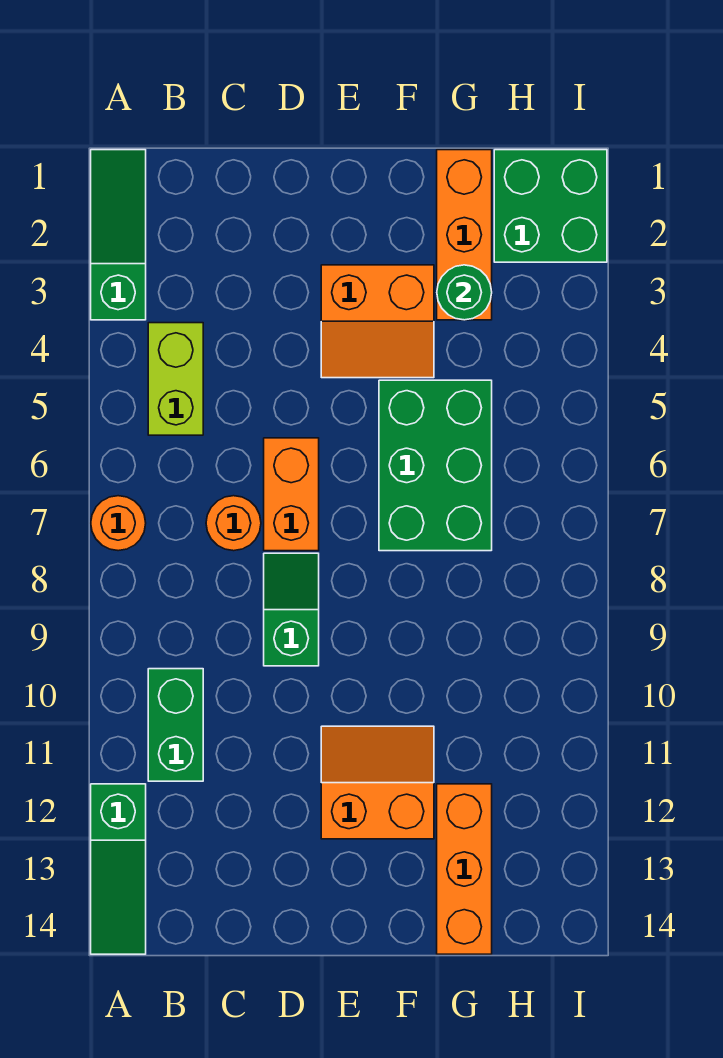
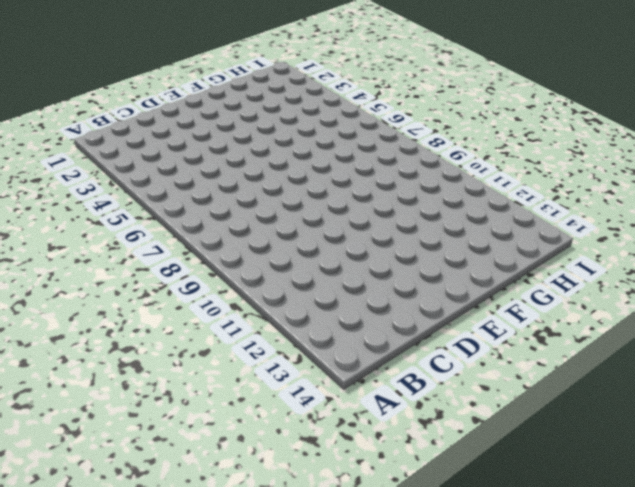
none -> green 1x3 slope [91,150,146,320]
none -> orange 1x1 round brick [91,496,146,551]
none -> green 1x3 slope [91,784,146,954]

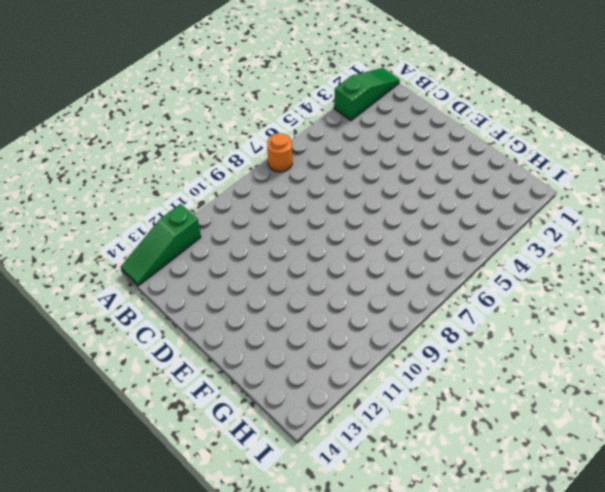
none -> lime 1x2 brick [148,323,203,435]
none -> green 1x2 brick [148,669,203,781]
none -> orange 1x1 round brick [206,496,261,551]

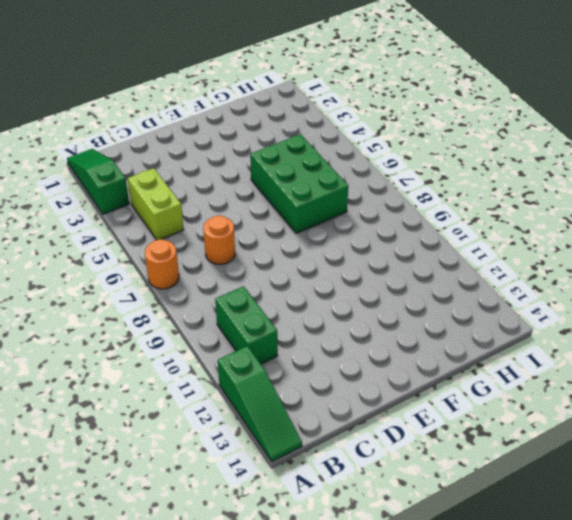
none -> orange 1x2 brick [264,438,319,551]
none -> green 1x2 slope [264,553,319,666]
none -> orange 2x2 slope [321,265,434,378]

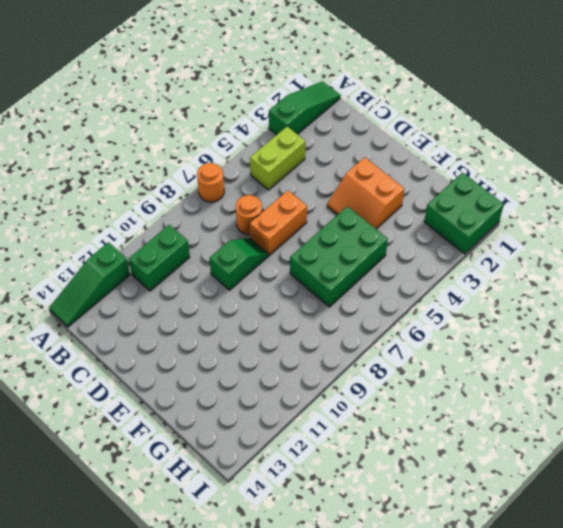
none -> orange 2x2 slope [321,726,434,839]
none -> orange 1x3 brick [437,150,492,320]
none -> orange 1x3 brick [437,784,492,954]

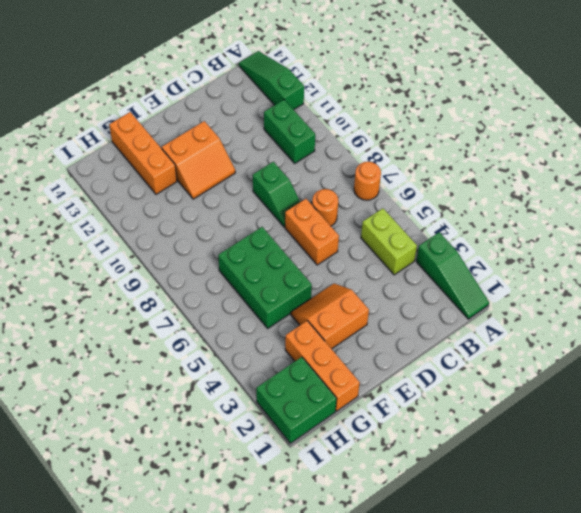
none -> green 1x1 round brick [437,265,492,320]

